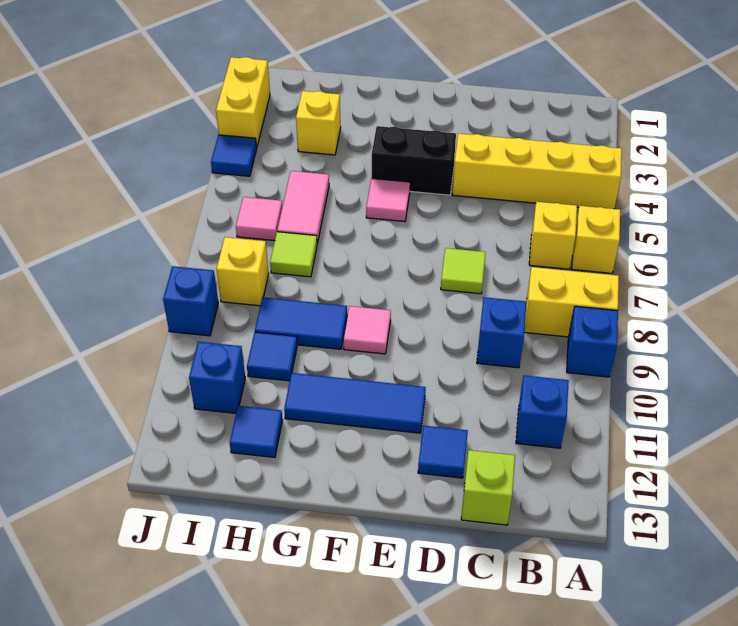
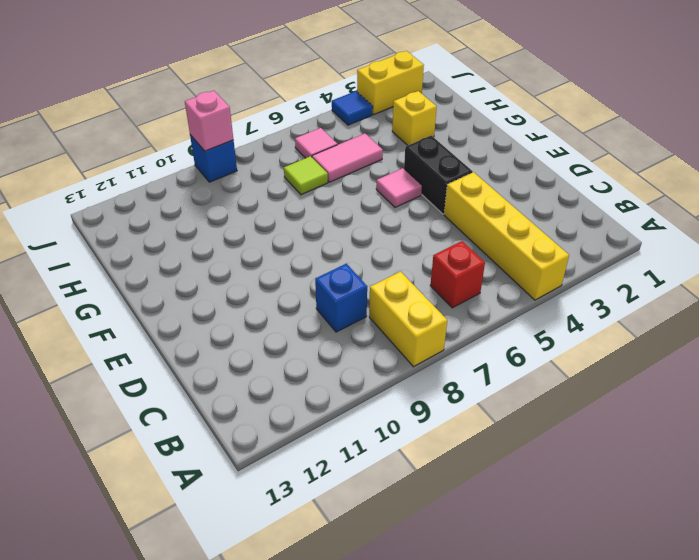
red 1x1 brick [430,241,485,308] -> yellow 1x1 brick [529,202,577,269]
pink 1x1 brick [185,91,233,151] -> none
none -> yellow 1x1 brick [572,206,620,273]
none -> blue 1x1 brick [567,306,618,377]
none -> blue 1x1 brick [516,375,569,448]

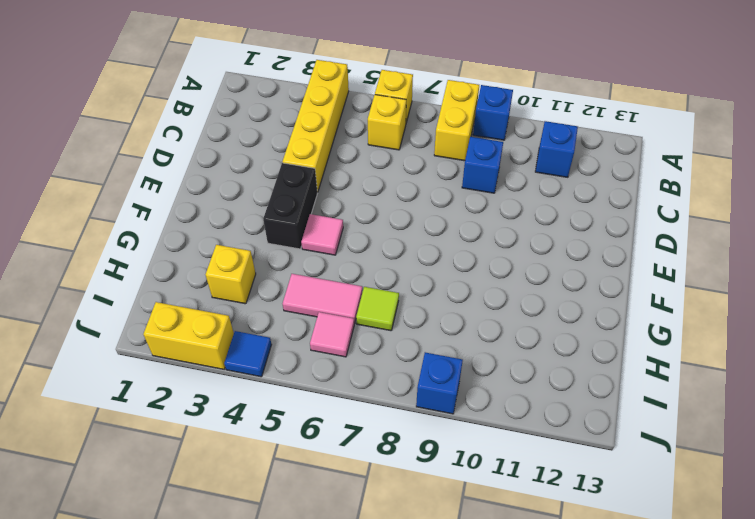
none -> lime 1x1 brick [461,450,515,525]
none -> lime 1x1 tile [441,248,486,294]
none -> blue 1x1 tile [418,426,468,478]

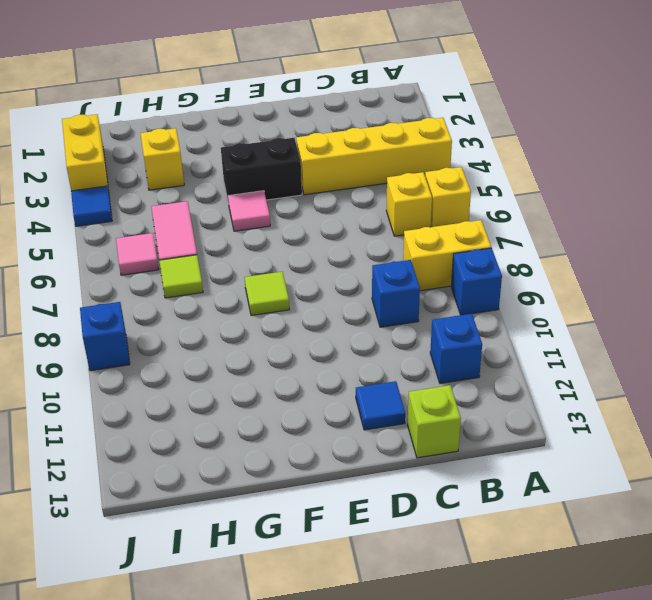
lime 1x1 tile [244,272,289,316] -> lime 1x1 tile moved to [441,248,486,294]
none -> blue 1x3 tile [284,373,426,433]
none -> pink 1x1 tile [343,306,391,354]
none -> blue 1x2 tile [255,297,347,349]

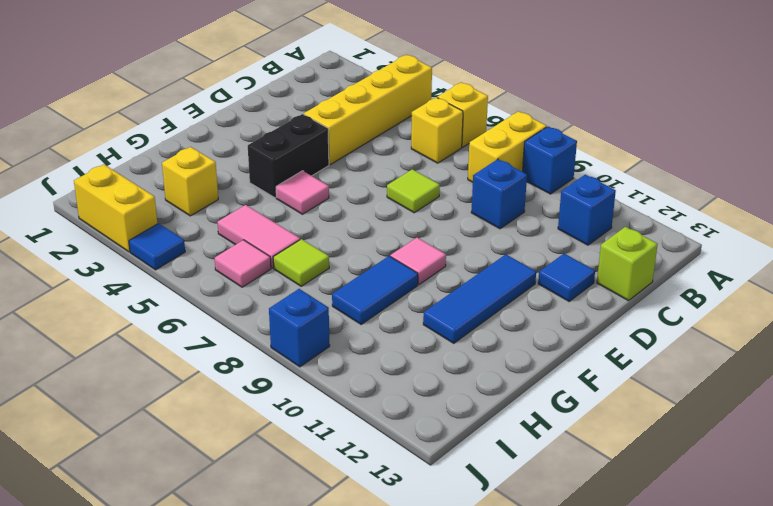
none -> blue 1x1 tile [247,332,297,381]
none -> blue 1x1 tile [230,406,283,457]
none -> yellow 1x1 brick [217,237,269,306]

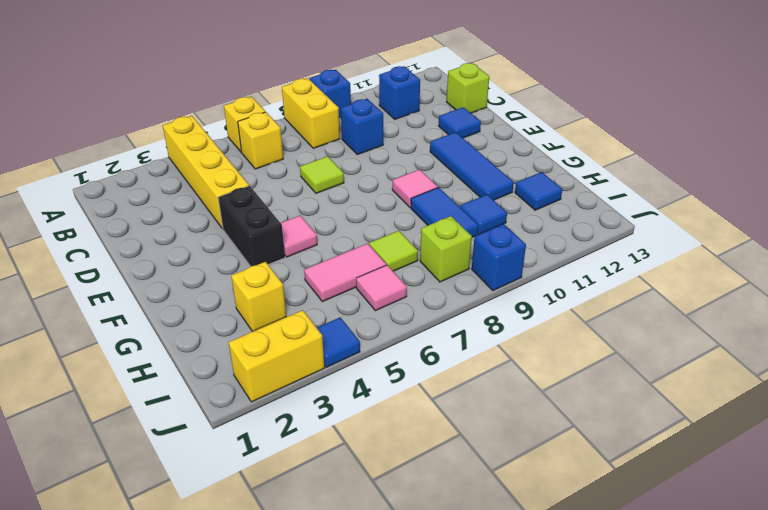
lime 1x1 brick [420,216,472,282] -> yellow 1x1 brick [217,237,269,306]
none -> blue 1x1 brick [189,342,245,413]

